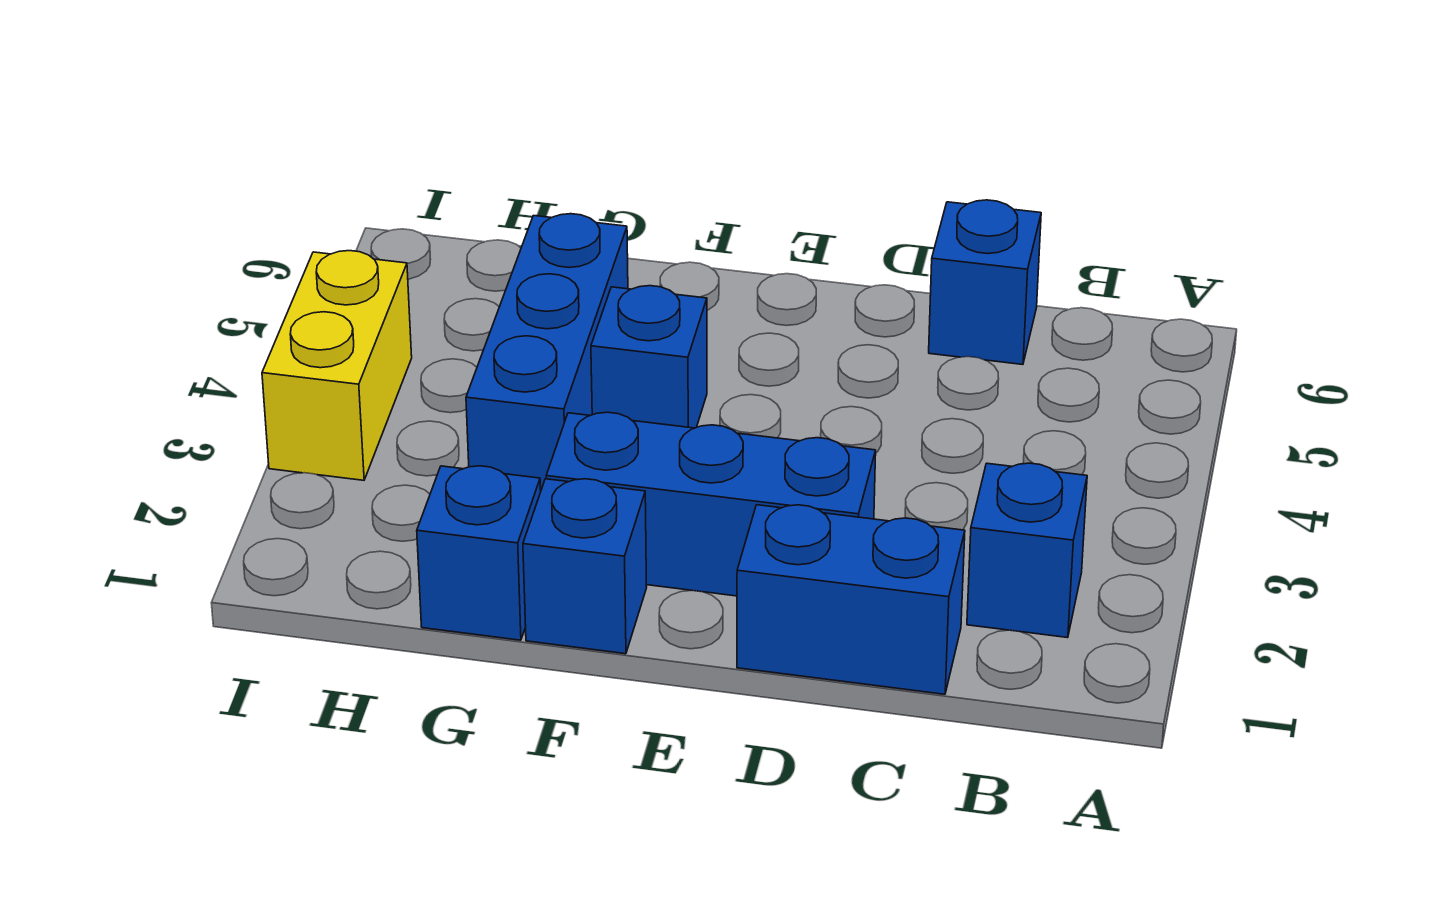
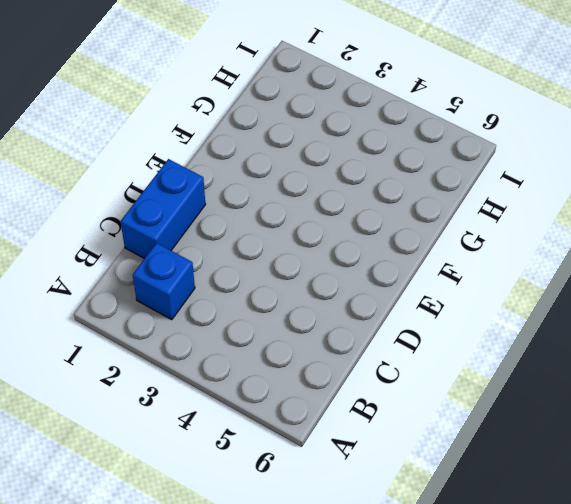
none -> blue 1x1 brick [929,200,1041,365]
none -> blue 1x3 brick [546,412,876,596]

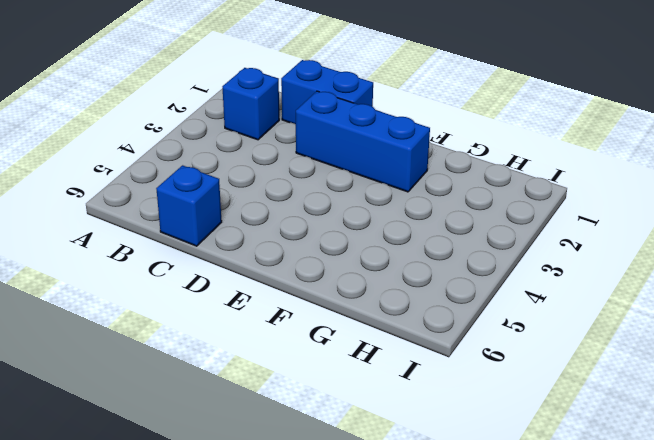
none -> blue 1x1 brick [523,479,647,654]
none -> blue 1x1 brick [591,286,707,428]

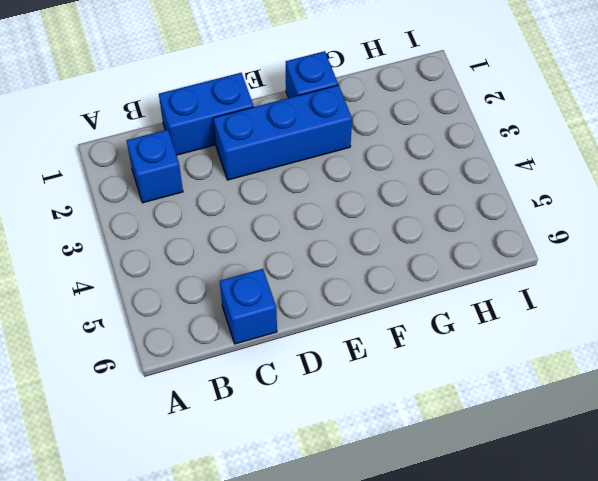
none -> blue 1x1 brick [591,286,707,428]
none -> blue 1x1 brick [417,466,541,640]

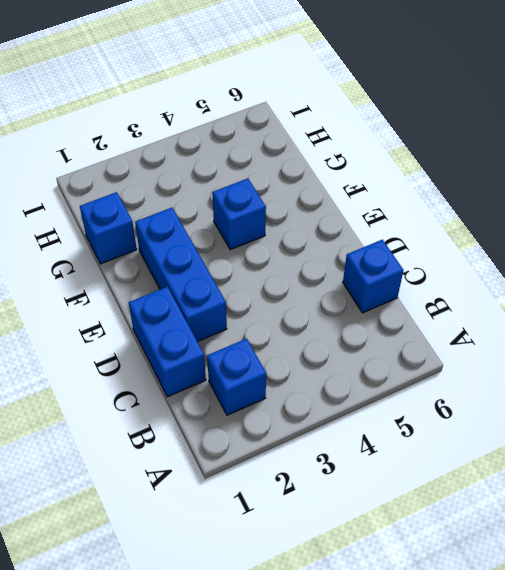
none -> blue 1x1 brick [523,479,647,654]
none -> blue 1x3 brick [466,214,628,490]

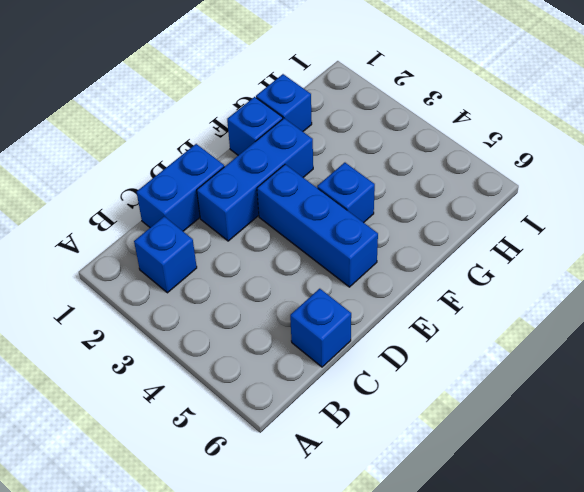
blue 1x3 brick [257,164,378,287] -> blue 1x3 brick moved to [466,214,628,490]
none -> yellow 1x2 brick [262,251,412,480]

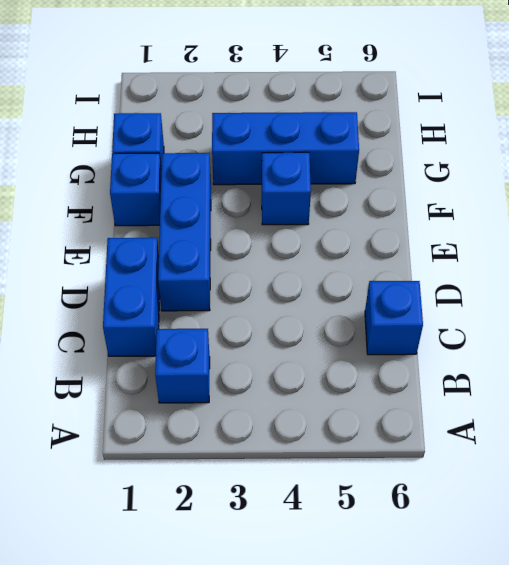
none -> yellow 1x2 brick [262,251,412,480]

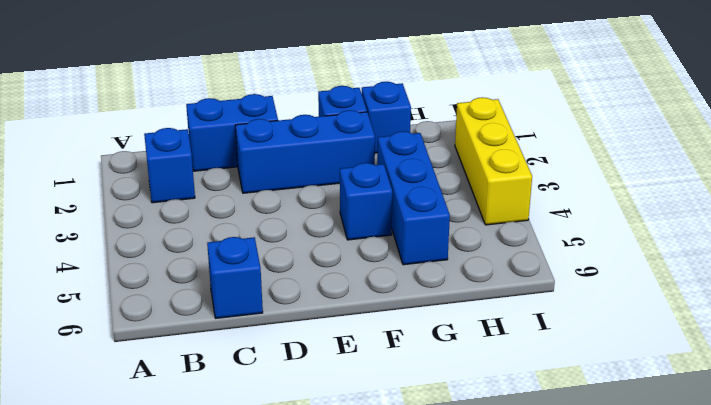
yellow 1x3 brick [455,97,532,225] -> yellow 1x2 brick [262,251,412,480]

